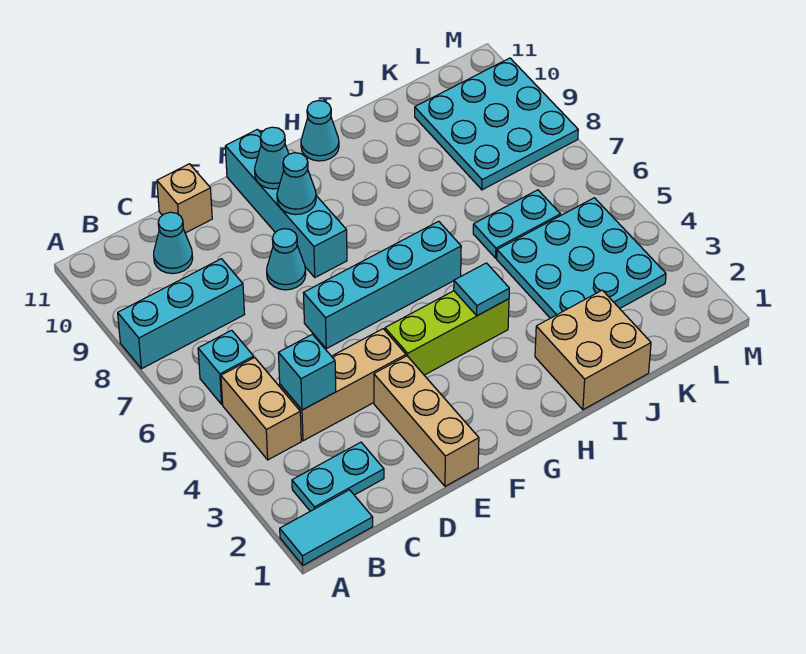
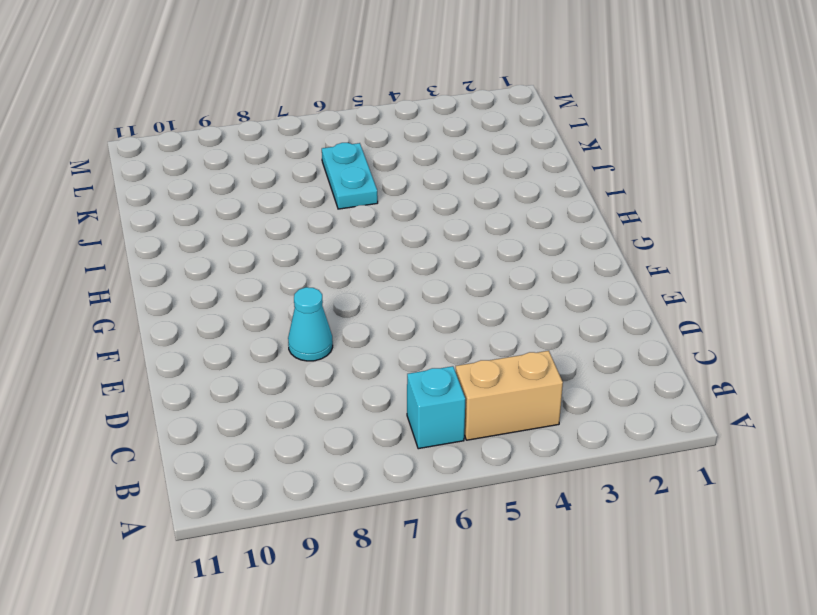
none -> cyan 1x2 tile [280,490,373,565]
none -> cyan 1x3 brick [118,259,245,369]
none -> cyan 1x2 plate [292,442,384,511]

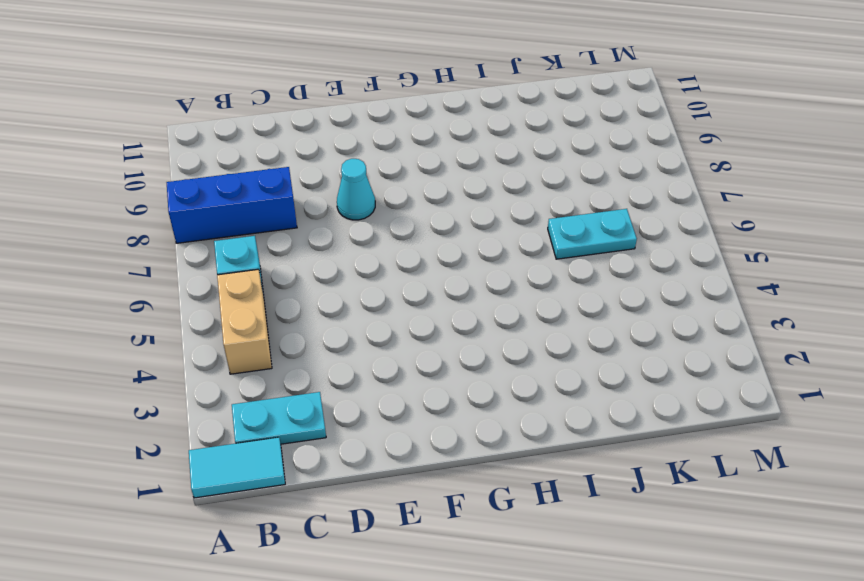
blue 1x3 brick [167,167,297,243] -> cyan 1x3 brick [118,259,245,369]
none -> tan 1x3 brick [280,329,406,441]
none -> cyan 1x1 cone [154,212,193,274]
none -> tan 1x1 brick [157,164,212,233]

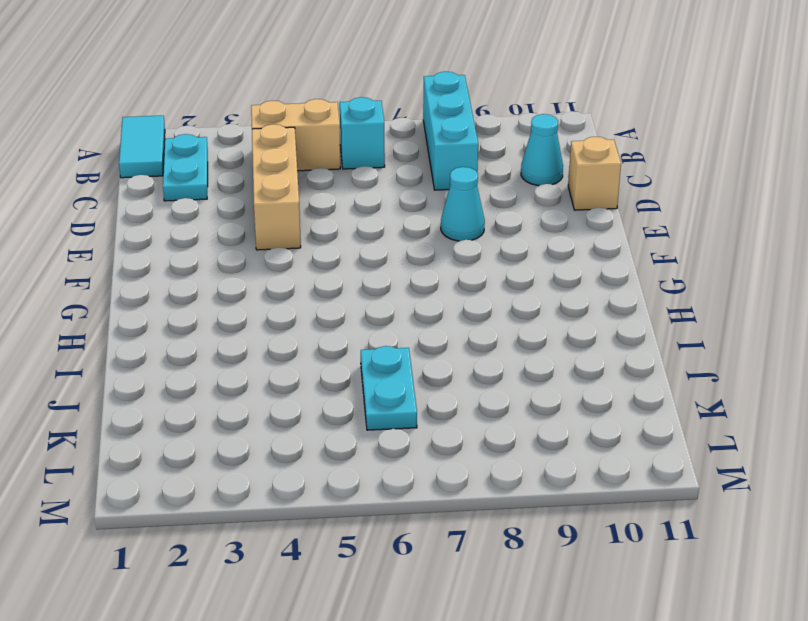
none -> tan 1x3 brick [374,356,479,486]
none -> cyan 1x4 brick [304,221,461,349]
none -> lime 1x3 brick [385,291,509,375]

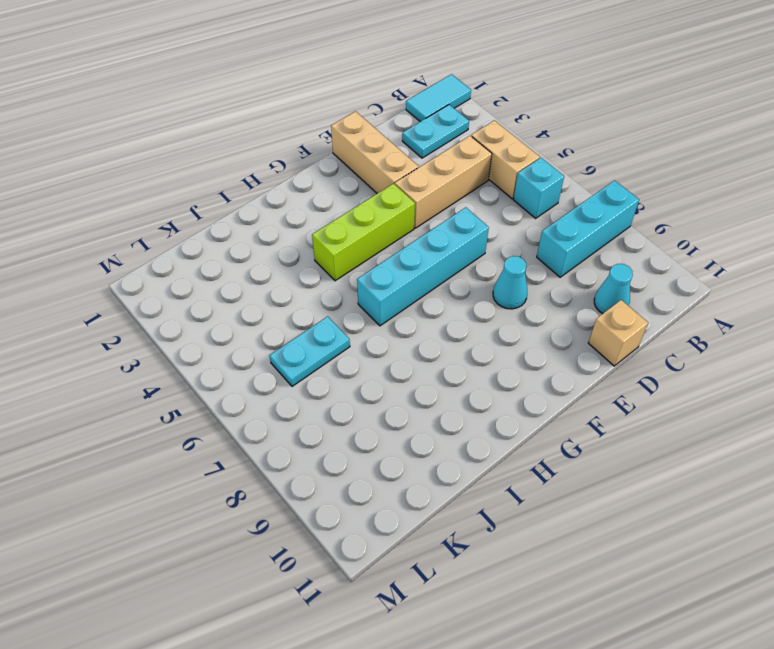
none -> cyan 1x4 brick [225,129,347,277]
none -> cyan 1x1 cone [301,101,339,161]
none -> tan 2x2 brick [535,290,651,410]

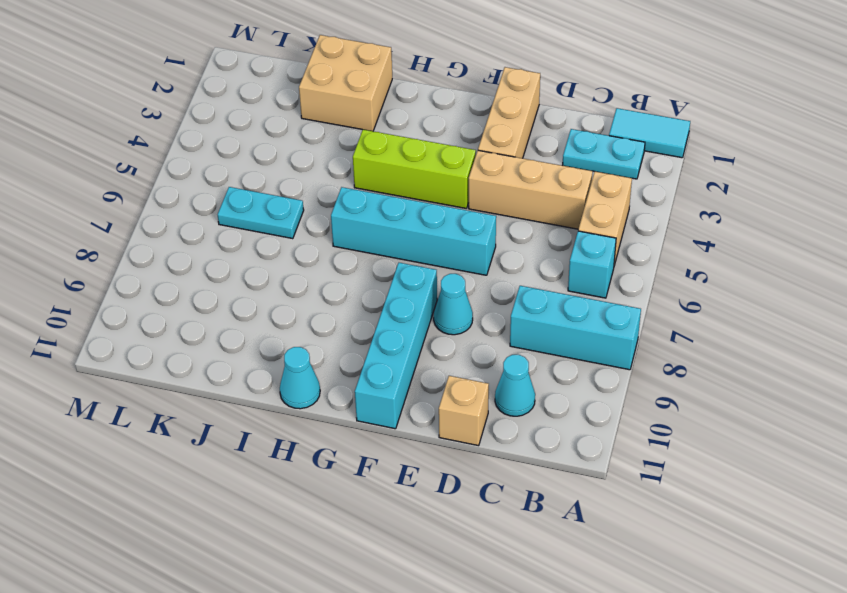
none -> cyan 3x3 plate [497,198,666,318]
none -> cyan 3x3 plate [415,58,578,190]
none -> cyan 1x1 brick [278,334,336,410]

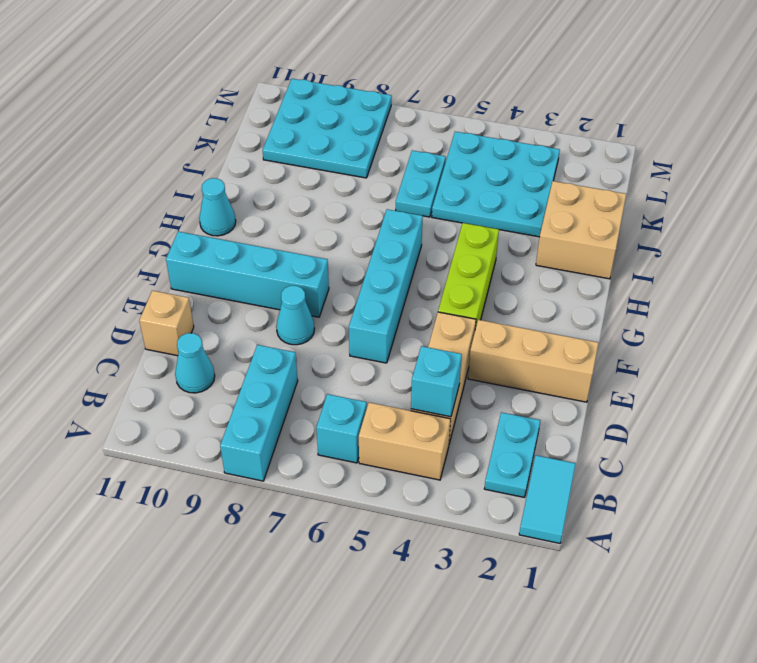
none -> cyan 1x1 cone [277,153,316,215]
none -> cyan 1x1 cone [255,127,289,189]
none -> cyan 1x1 tile [454,263,509,316]

